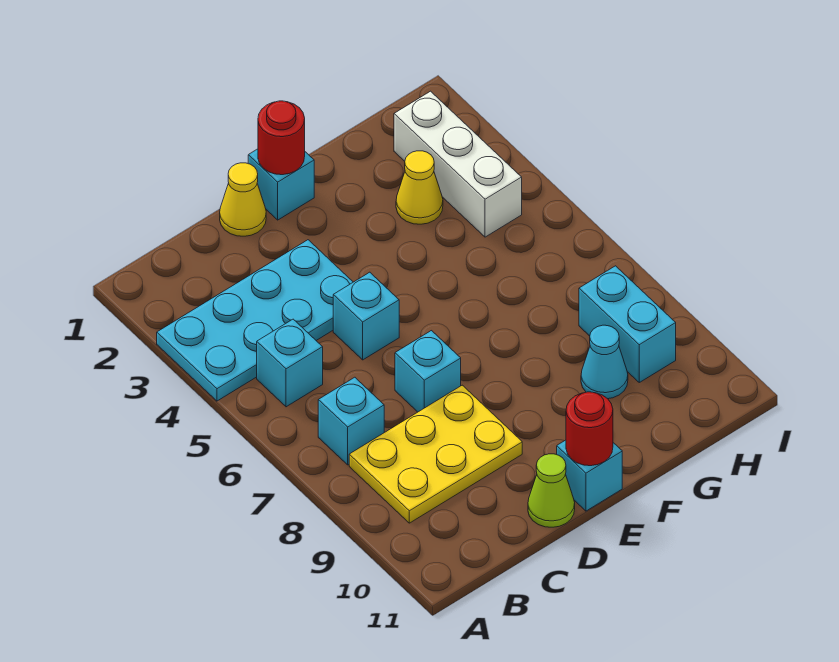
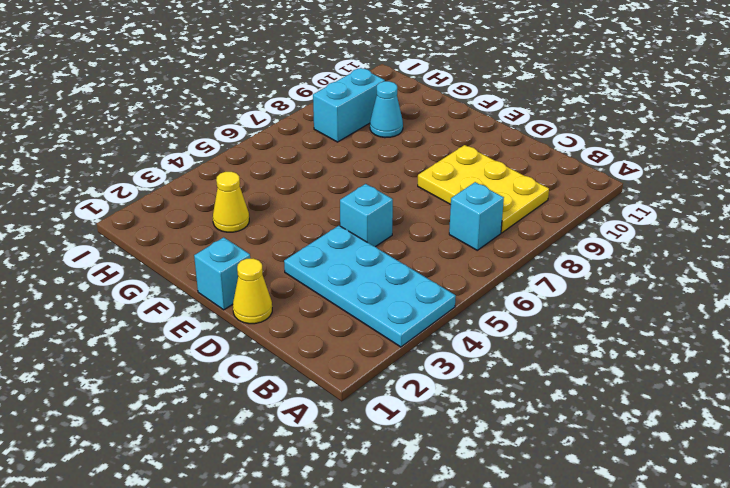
none -> cyan 1x1 brick [257,319,323,407]
none -> cyan 1x1 brick [395,331,461,412]
none -> lime 1x1 cone [528,454,575,527]

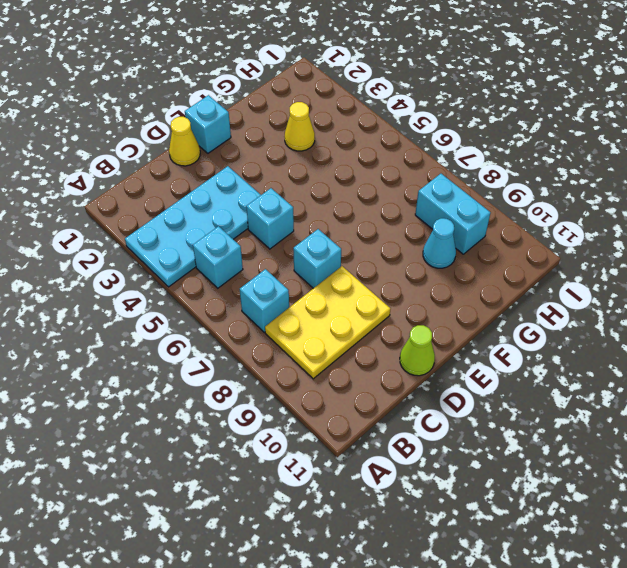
none -> cyan 1x1 brick [557,440,622,511]
none -> white 1x3 brick [394,91,522,237]
none -> red 1x1 round brick [258,101,305,175]

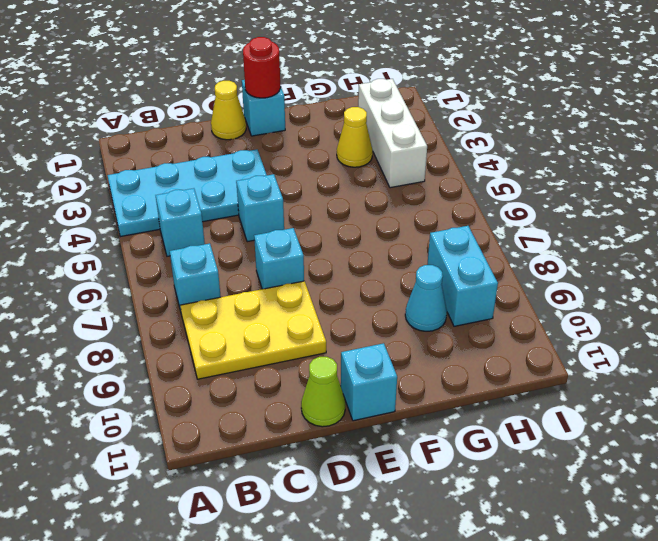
none -> red 1x1 round brick [566,392,613,466]

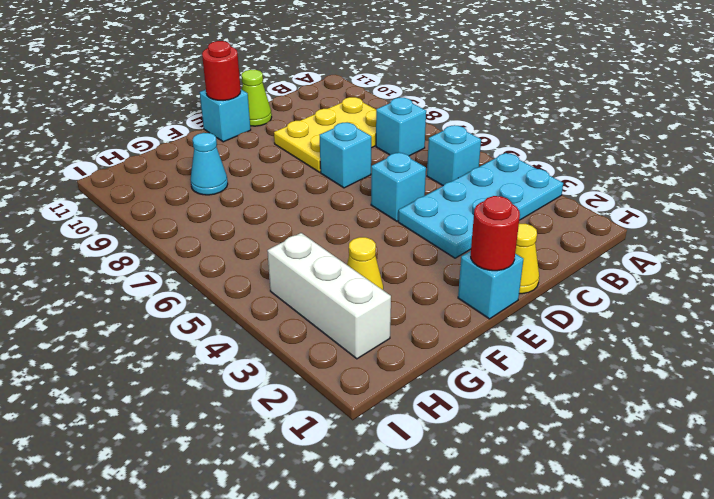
none -> cyan 1x2 brick [579,266,676,382]

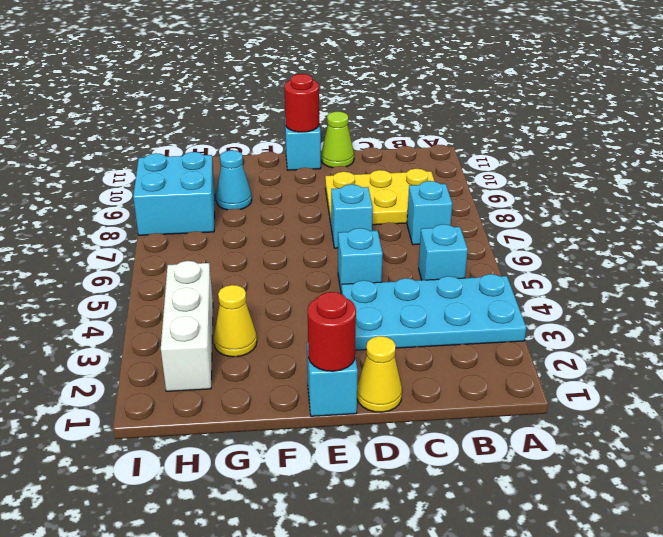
cyan 2x2 brick [133,152,215,235] -> cyan 1x2 brick [579,266,676,382]

